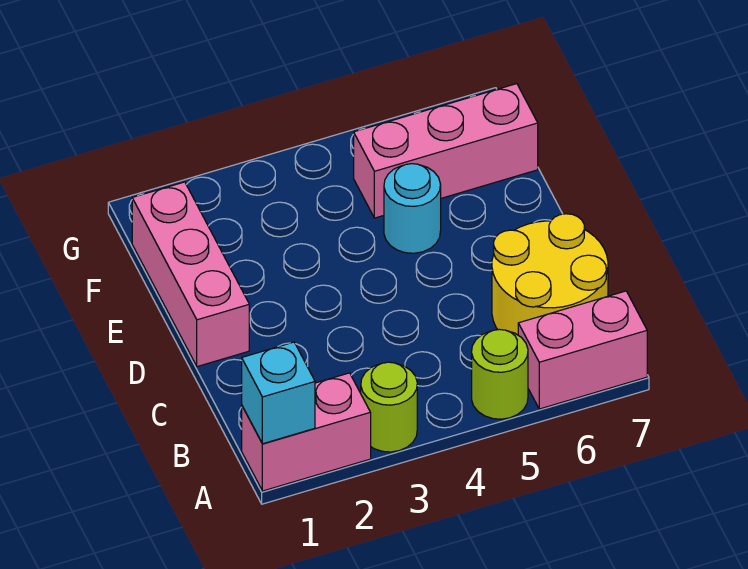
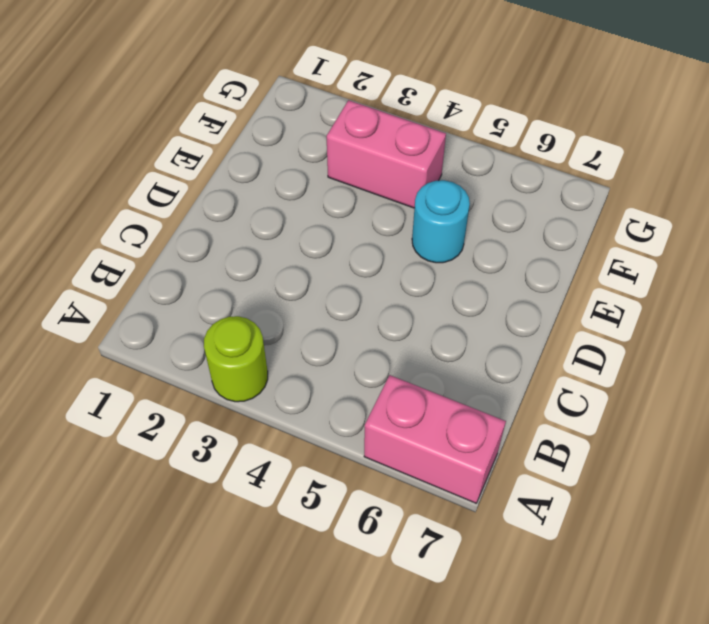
pink 1x2 brick [327,100,446,208] -> pink 1x2 brick moved to [242,373,371,491]
none -> lime 1x1 round brick [472,329,528,419]
none -> yellow 2x2 round brick [492,214,608,335]

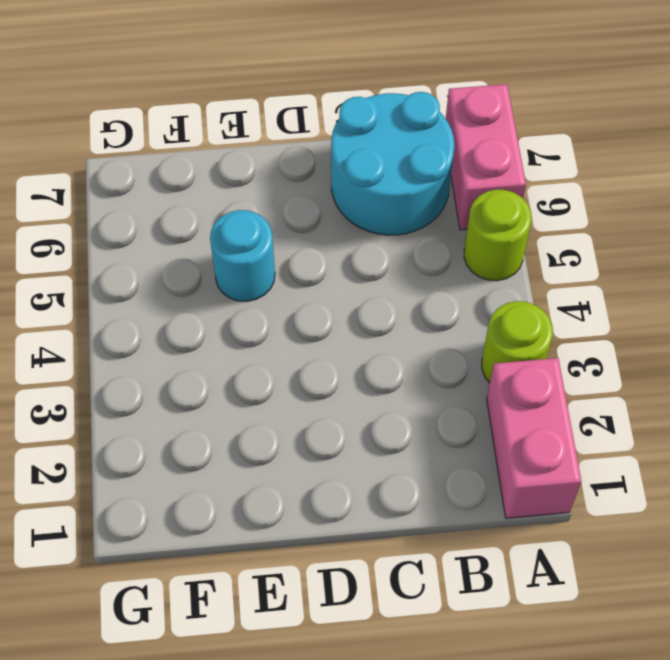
cyan 2x2 round brick [331,92,454,235] -> yellow 2x2 round brick [492,214,608,335]
none -> pink 1x3 brick [132,182,249,367]
none -> pink 1x3 brick [354,84,538,218]

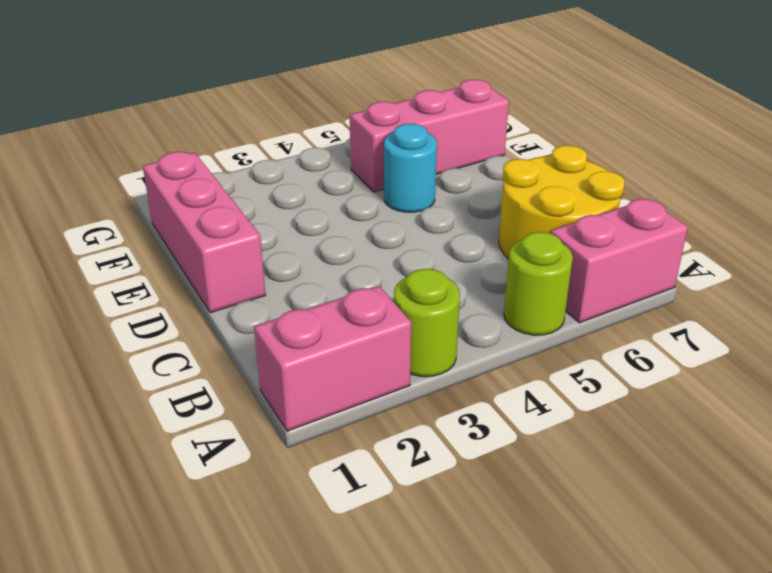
none -> cyan 1x1 brick [242,342,315,444]

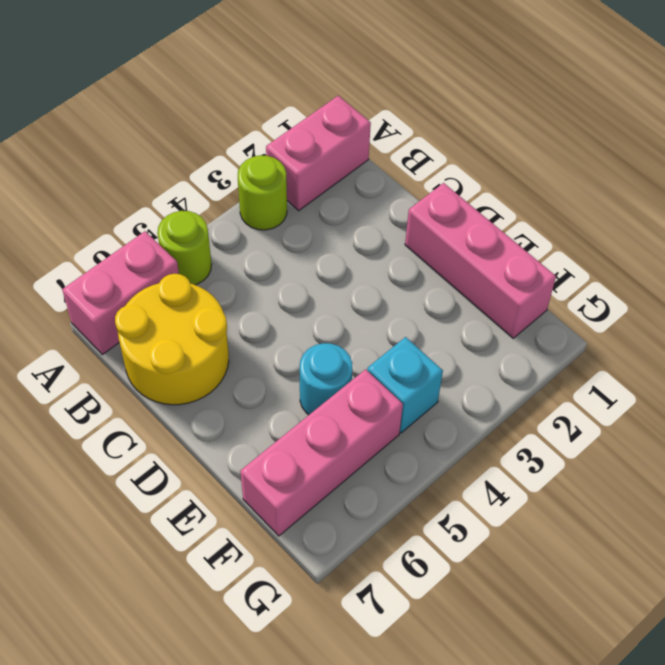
cyan 1x1 brick [367,337,443,433] -> cyan 1x1 brick moved to [242,342,315,444]

